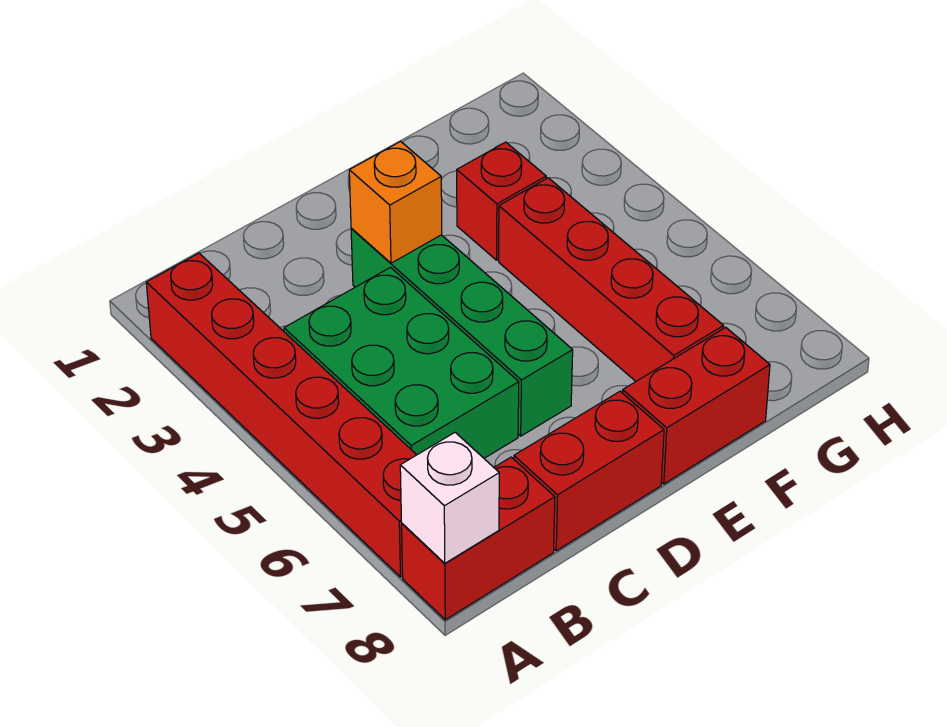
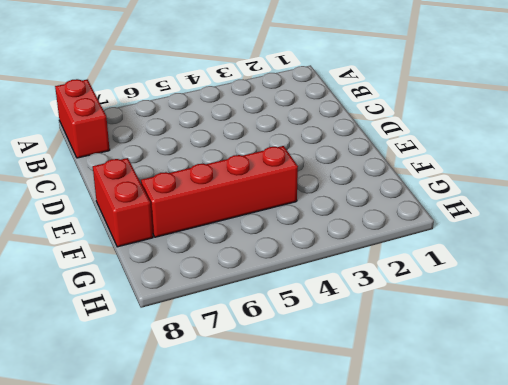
none -> red 1x6 brick [146,253,416,577]
none -> green 2x3 brick [284,267,519,458]

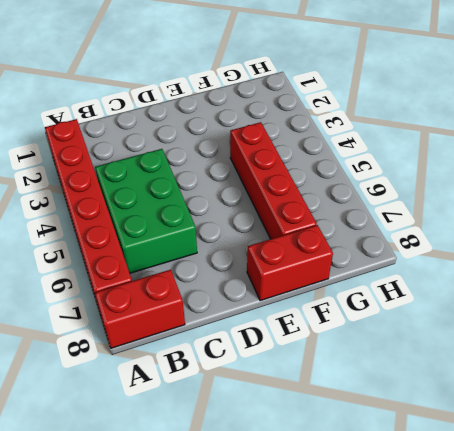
none -> red 1x2 brick [514,391,664,551]
none -> green 1x4 brick [351,228,573,436]

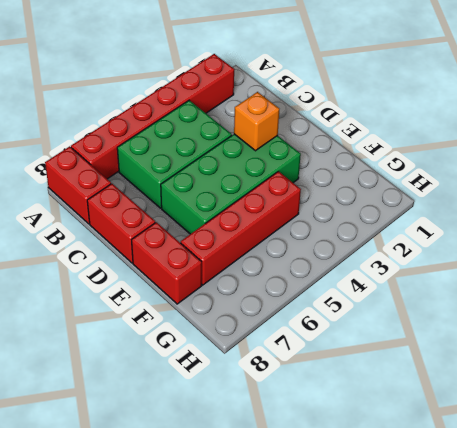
green 2x4 brick [161,134,301,234] -> green 1x4 brick [351,228,573,436]
none -> red 1x1 brick [457,142,546,260]
none -> white 1x1 brick [400,433,499,563]

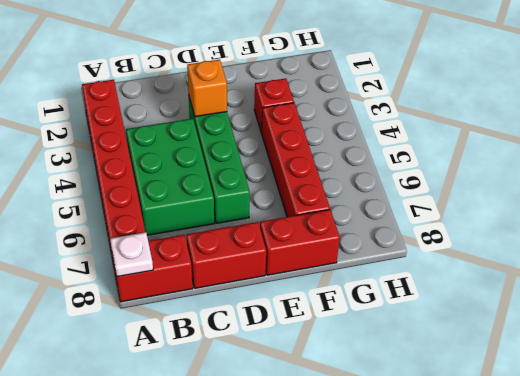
white 1x1 plate [110,232,153,277] -> white 1x1 brick [400,433,499,563]

